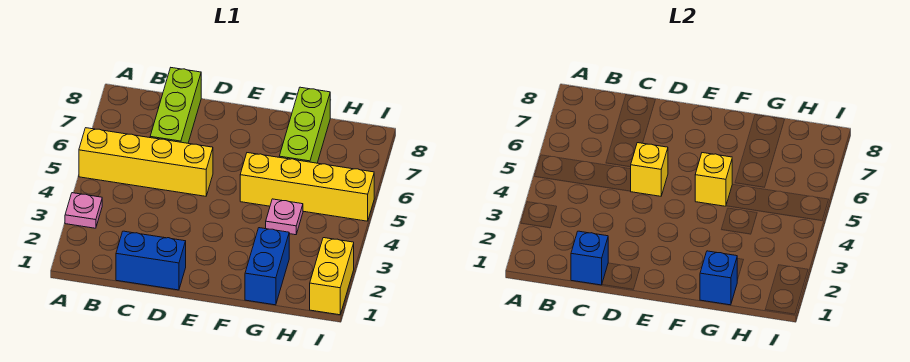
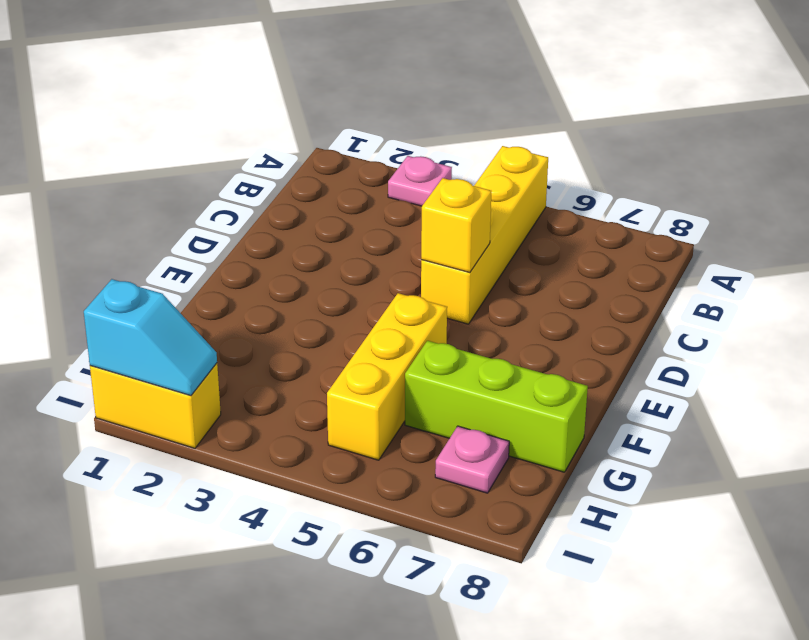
yellow 1x3 brick [327,293,447,460] -> yellow 1x4 brick [240,153,374,221]
pink 1x1 plate [435,426,509,493] -> pink 1x1 plate moved to [266,199,303,235]
cyan 1x2 slope [84,279,217,396] -> none
none -> blue 1x2 brick [116,231,186,290]
none -> lime 1x3 brick [150,68,201,143]
none -> blue 1x2 brick [245,228,289,305]

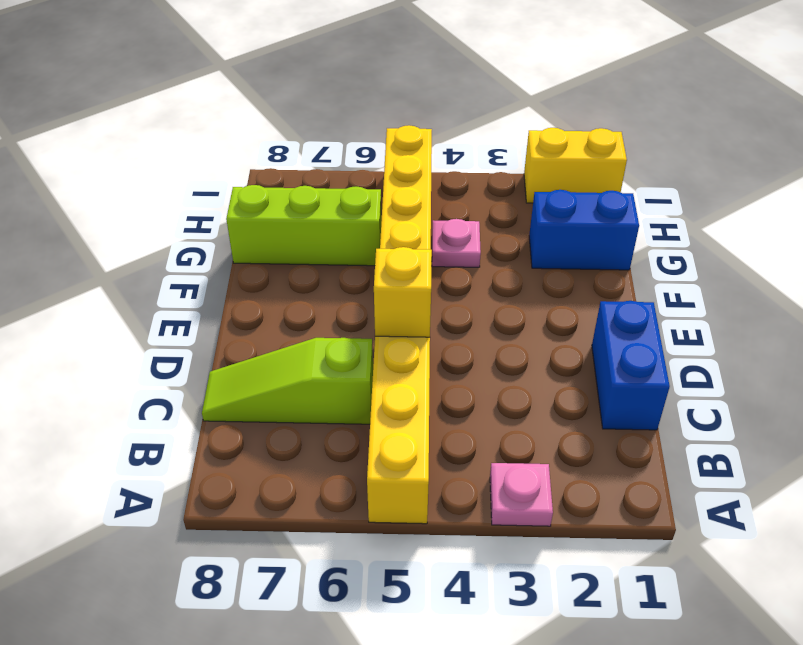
lime 1x3 slope [202,338,373,424] -> lime 1x3 brick [150,68,201,143]
none -> blue 1x1 brick [571,231,608,285]
none -> yellow 1x1 brick [695,153,732,206]
none -> blue 1x1 brick [700,251,737,305]

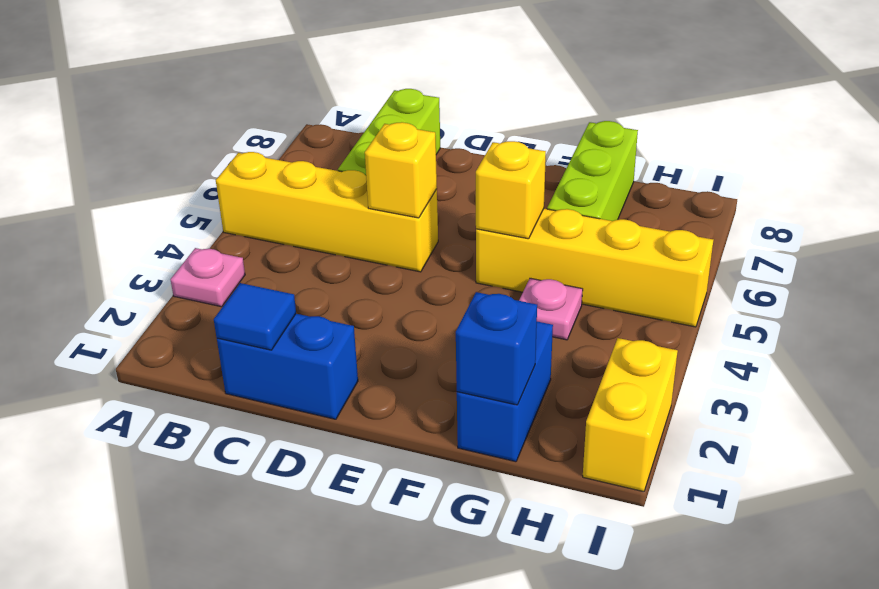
blue 1x1 tile [214,283,296,350] -> blue 1x1 brick [571,231,608,285]

